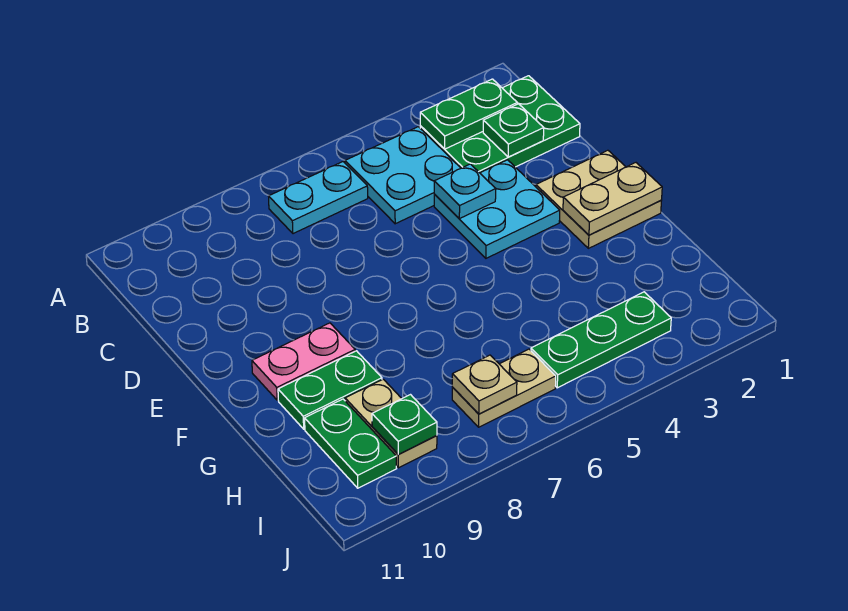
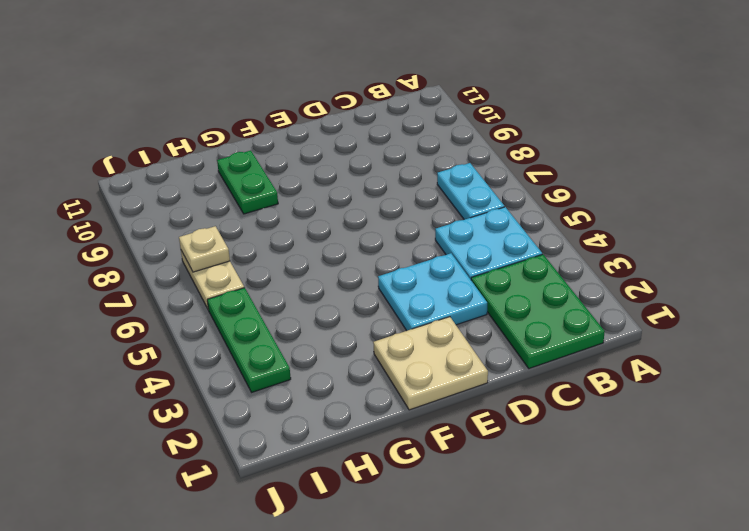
none -> pink 1x2 plate [252,323,355,400]
none -> tan 1x2 plate [345,379,437,468]
none -> green 1x2 plate [305,399,397,488]

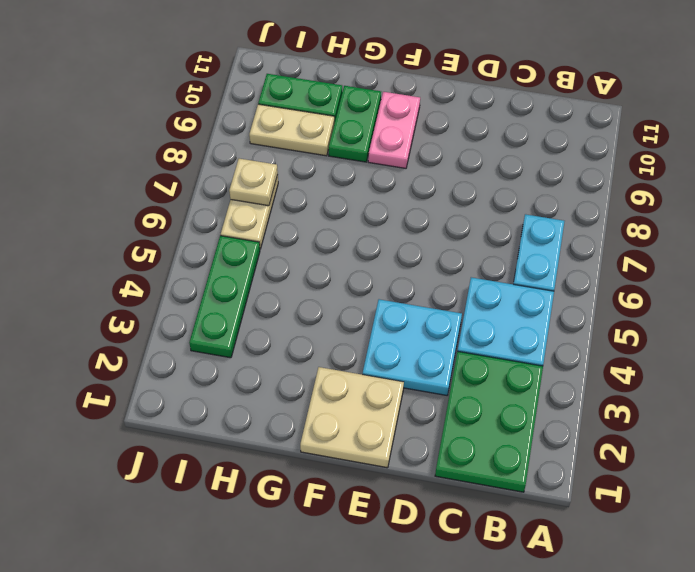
none -> green 1x2 plate [420,79,517,149]
none -> green 1x1 plate [483,104,544,157]
none -> cyan 1x1 plate [434,164,496,219]

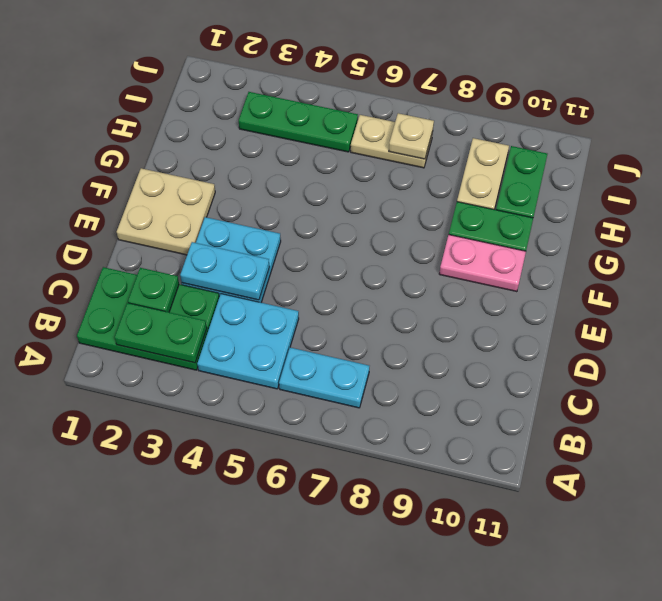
cyan 1x2 plate [180,242,269,300] -> cyan 1x1 plate [434,164,496,219]
none -> tan 1x2 plate [563,163,662,235]
none -> green 1x1 plate [372,395,437,455]

